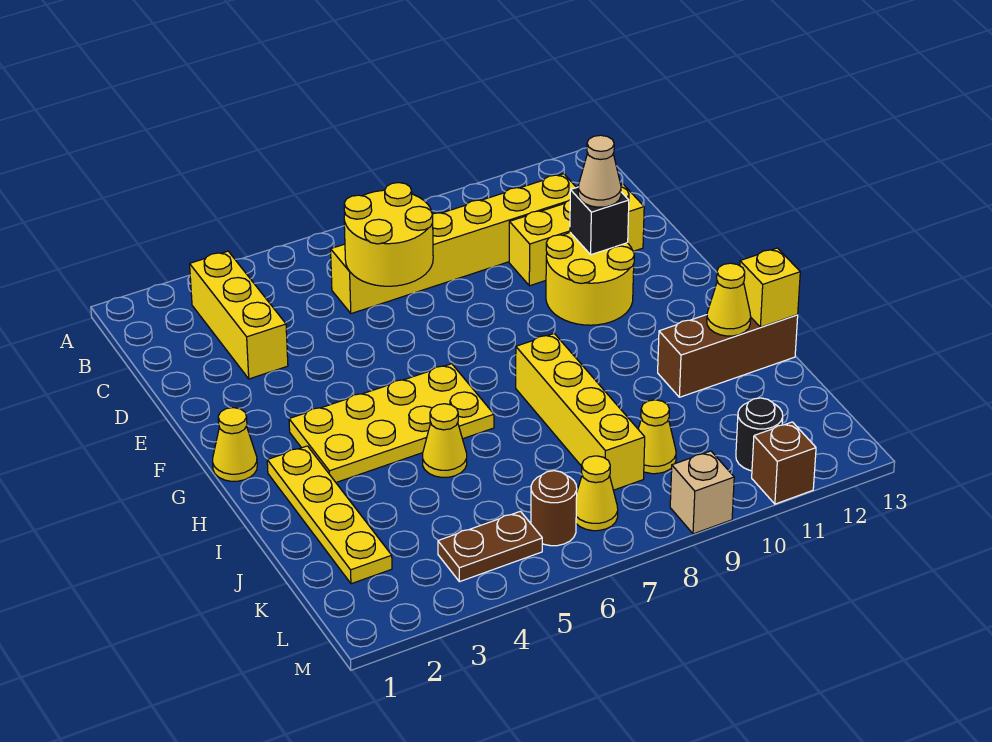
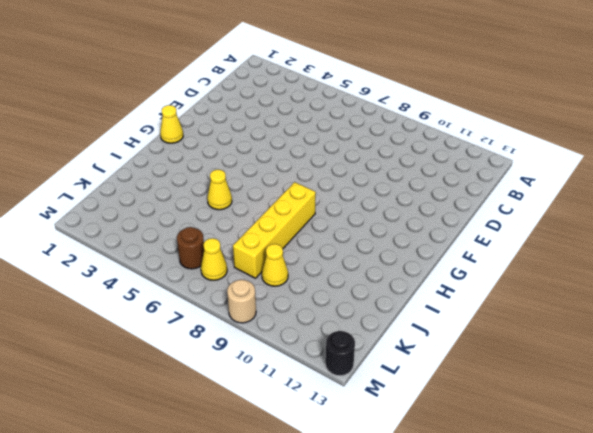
tan 1x1 round brick [227,280,256,323] -> tan 1x1 brick [670,451,734,534]
black 1x1 round brick [325,331,355,376] -> black 1x1 round brick moved to [736,398,783,471]
none -> yellow 1x3 brick [190,251,288,379]
none -> yellow 1x6 brick [331,174,577,314]
none -> yellow 1x3 brick [509,184,644,286]

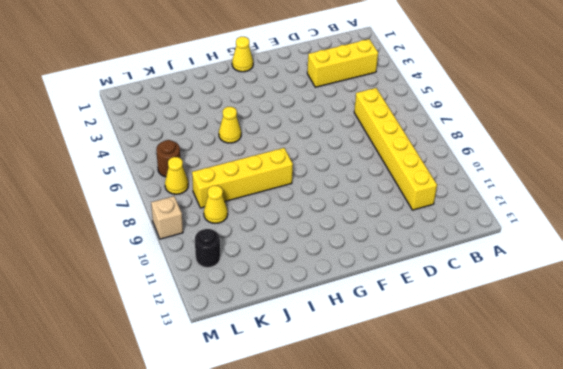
none -> yellow 1x3 brick [509,184,644,286]
none -> yellow 2x2 round brick [546,233,634,325]
none -> yellow 2x4 plate [289,364,494,482]

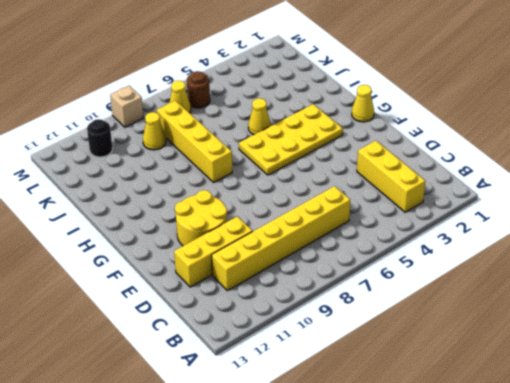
none -> yellow 1x4 plate [267,446,392,584]
none -> brown 1x3 brick [658,315,798,397]
none -> brown 1x2 plate [438,511,542,582]

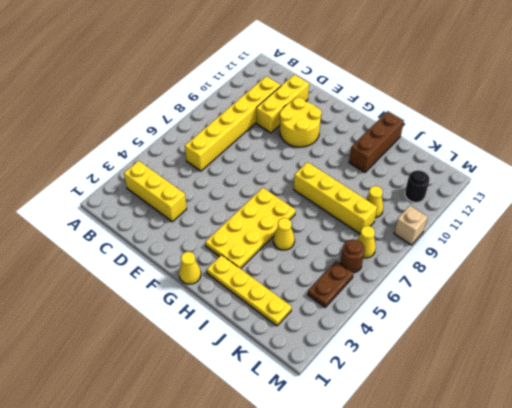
none -> brown 1x1 brick [752,422,816,504]
none -> yellow 2x2 round brick [344,183,433,286]
none -> black 1x1 brick [570,187,629,255]

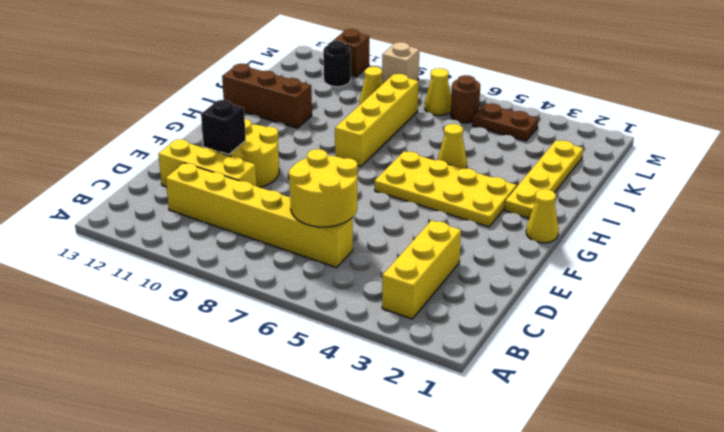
none -> yellow 1x1 cone [707,263,751,336]
none -> yellow 1x1 brick [740,248,800,327]
none -> tan 1x1 cone [578,135,621,207]

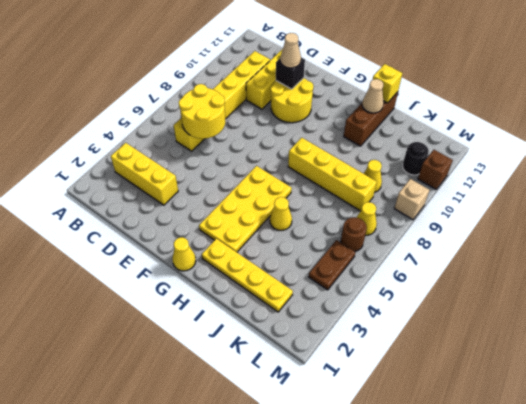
tan 1x1 cone [362,79,384,113] -> yellow 1x1 cone [707,263,751,336]

